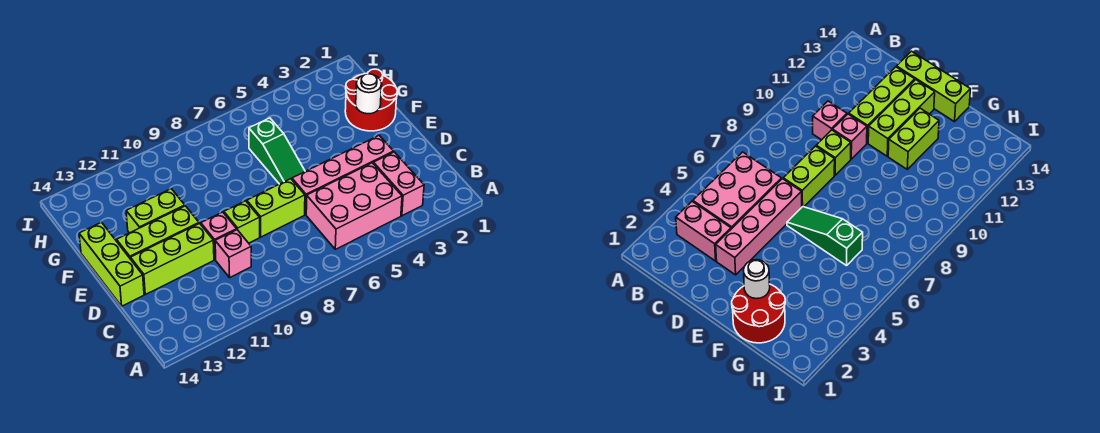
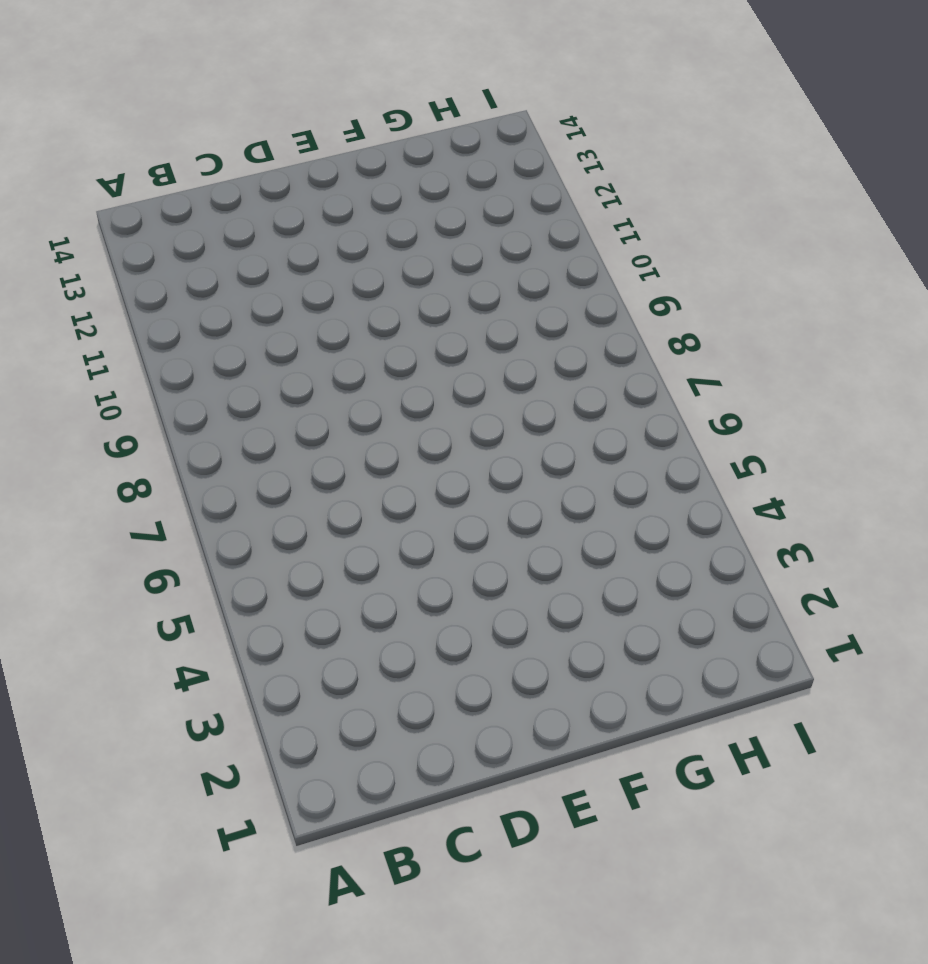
none -> pink 1x2 brick [373,152,424,216]
none -> pink 2x3 brick [306,163,402,249]
none -> pink 1x1 brick [215,230,251,277]

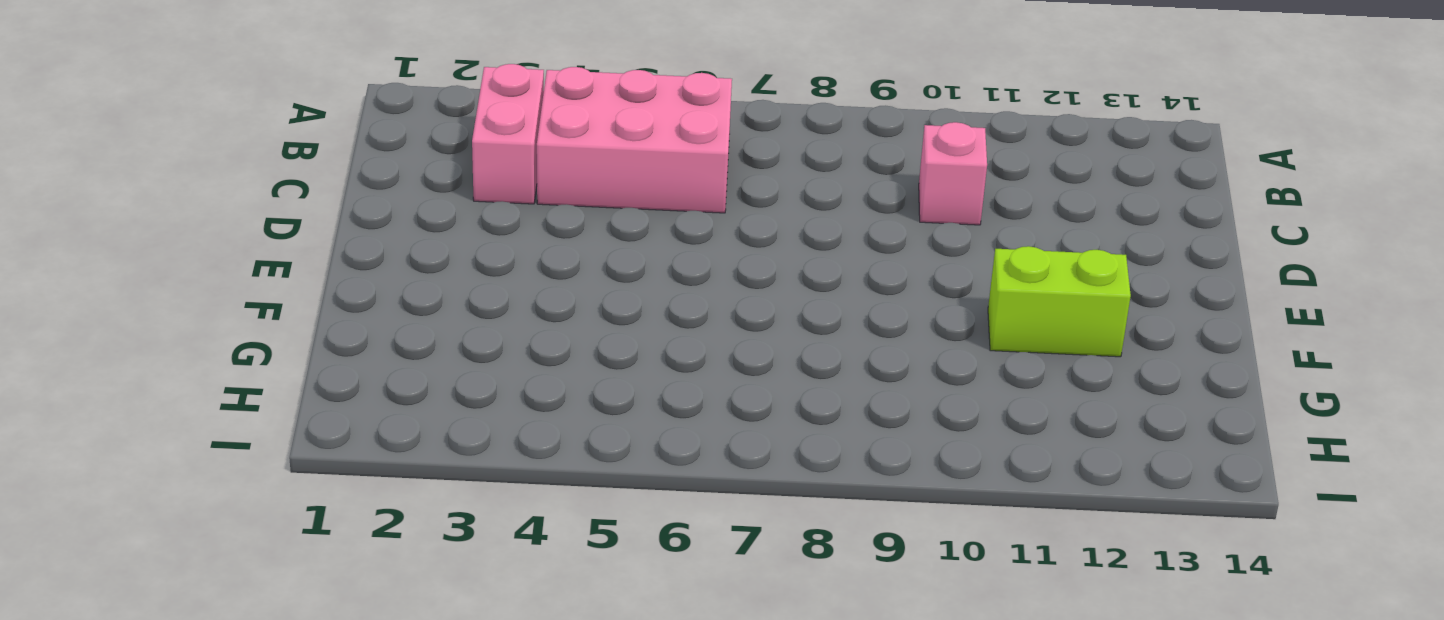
none -> pink 1x4 brick [292,135,394,215]
none -> lime 1x2 brick [247,179,305,237]
none -> lime 1x1 brick [224,201,260,243]

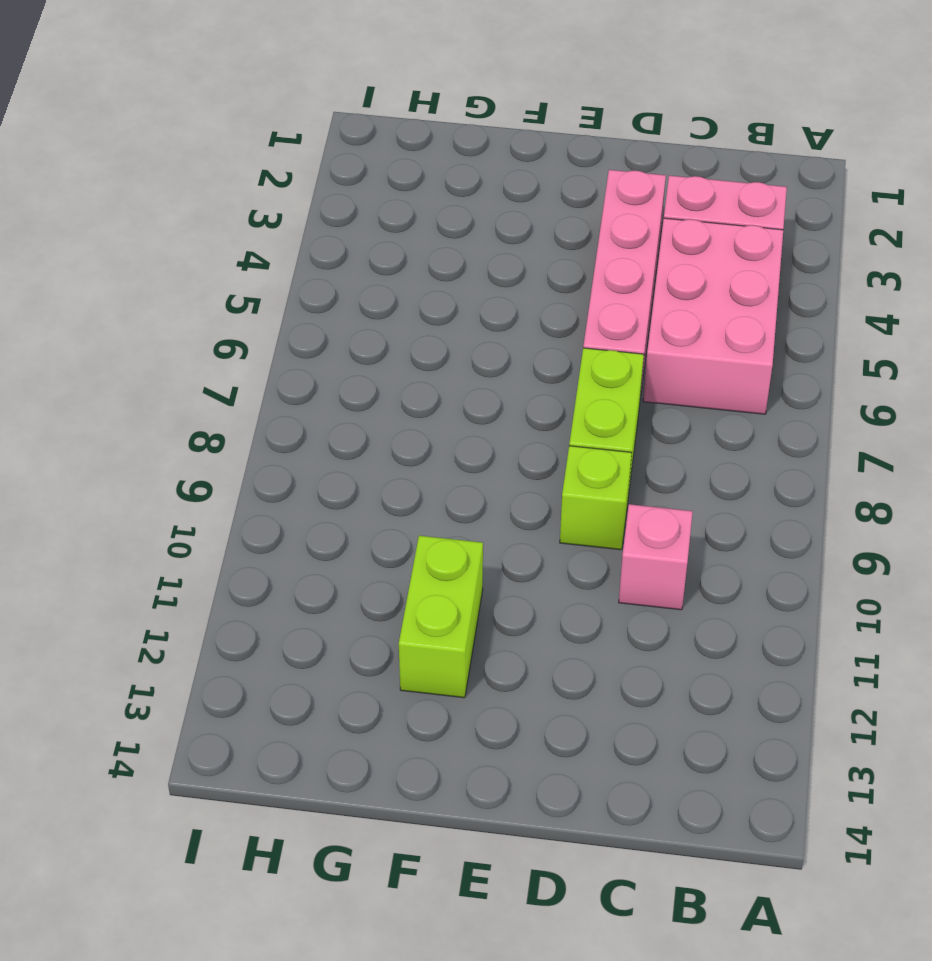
none -> pink 1x1 brick [201,212,237,260]
none -> lime 1x3 brick [131,223,214,294]
none -> lime 1x3 brick [79,222,144,306]

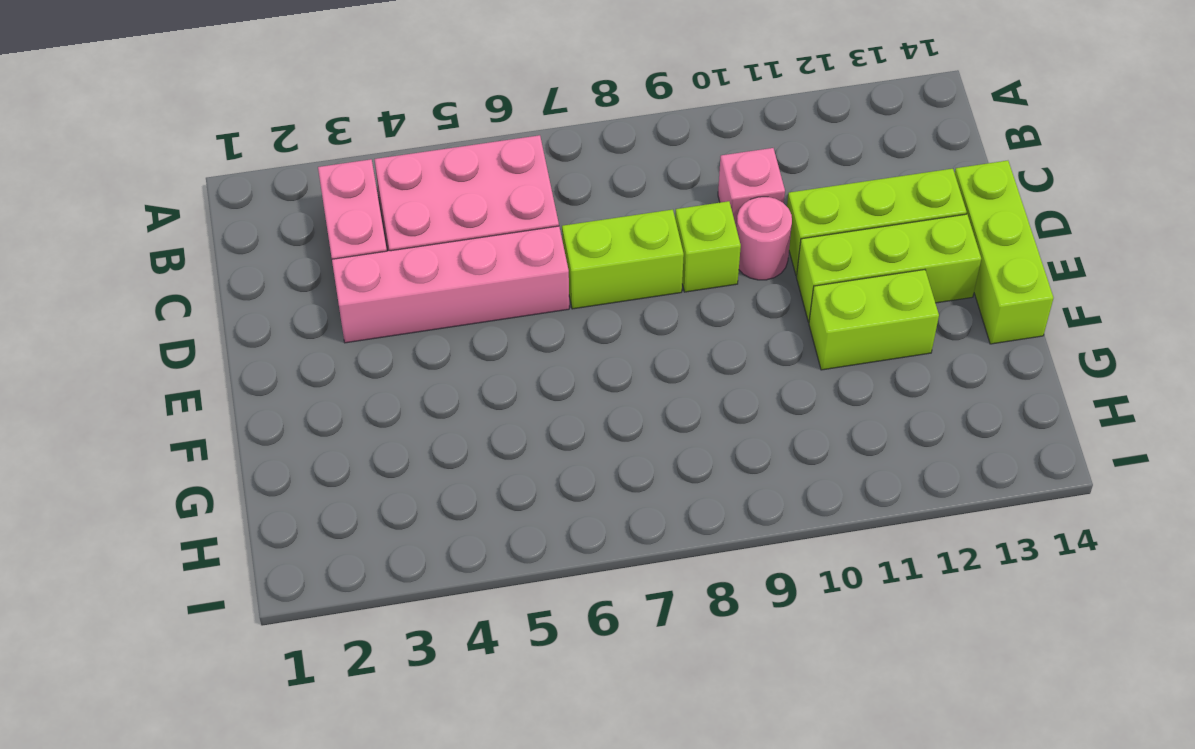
pink 1x1 round brick [736,197,792,280] -> pink 1x1 brick [201,212,237,260]
none -> green 1x3 slope [249,118,305,184]
none -> red 2x2 round brick [345,69,398,131]
none -> white 1x1 round brick [356,74,382,114]

